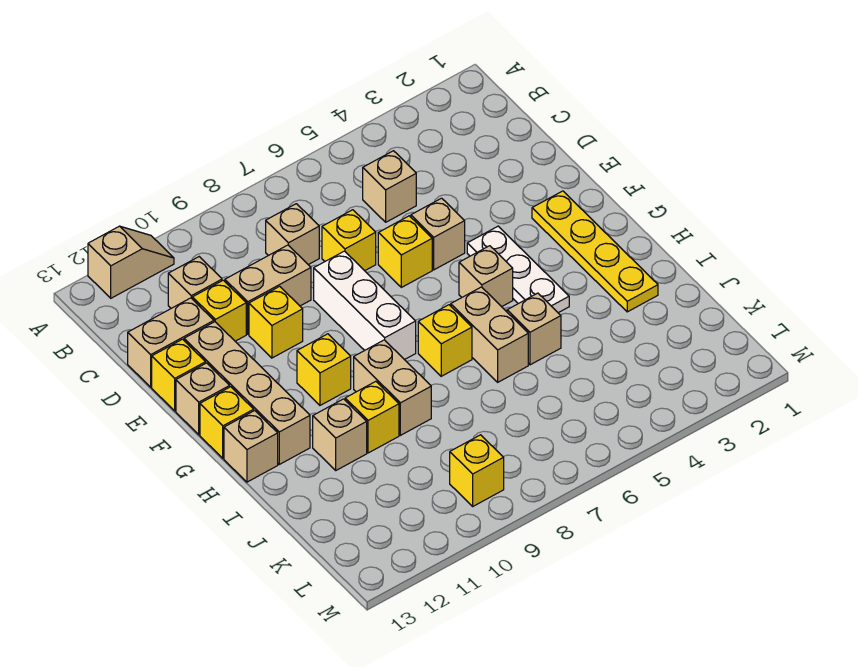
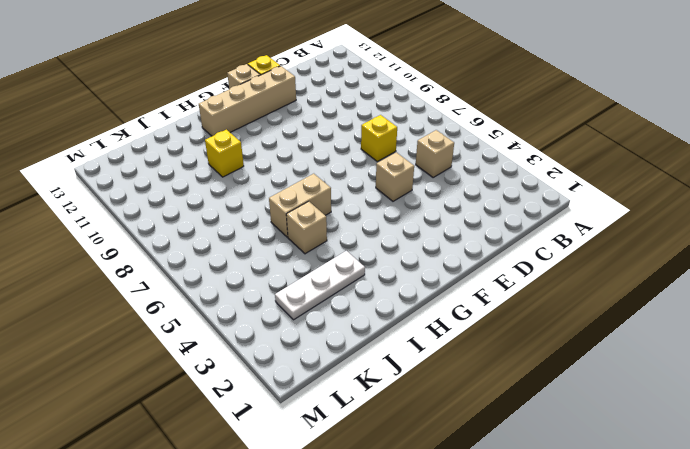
white 1x3 plate [275,251,365,320] -> white 1x3 plate moved to [467,226,569,313]
none -> tan 1x2 slope [88,226,174,298]
none -> tan 1x1 brick [266,204,319,265]
none -> tan 1x1 brick [168,257,222,308]

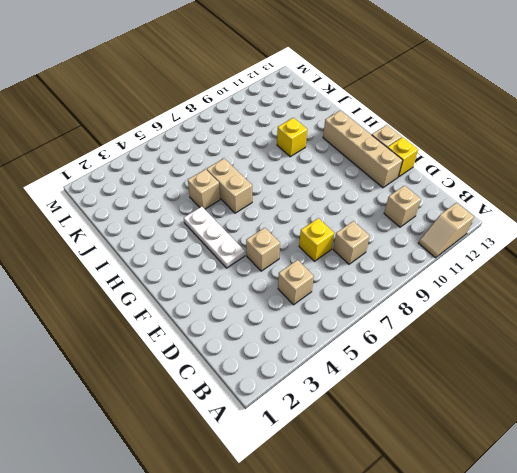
none -> tan 1x2 brick [225,245,311,334]
none -> yellow 1x1 brick [192,280,246,341]
none -> tan 1x2 brick [128,298,214,387]

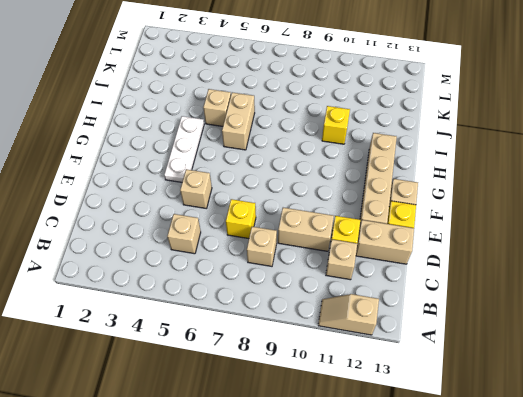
none -> yellow 1x1 brick [378,216,432,287]
none -> white 1x3 brick [314,251,416,360]
none -> yellow 1x1 brick [249,286,303,358]

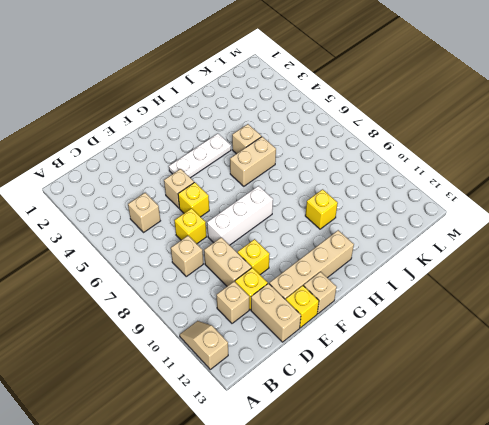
none -> yellow 1x4 plate [532,191,658,312]
none -> tan 1x1 brick [459,246,513,307]
none -> yellow 1x1 brick [297,334,351,405]

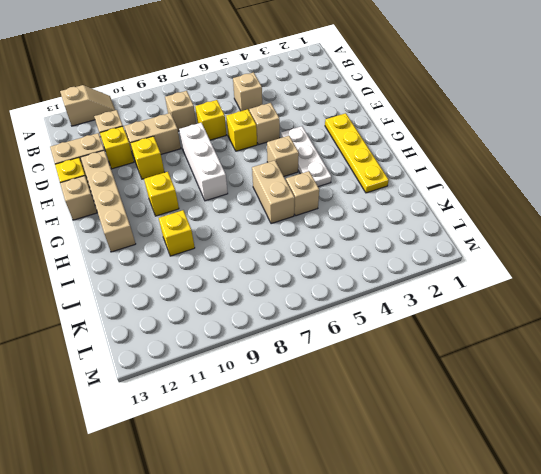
none -> yellow 1x1 brick [200,387,254,458]
none -> yellow 1x1 brick [418,305,472,376]
none -> tan 1x2 brick [354,340,431,435]

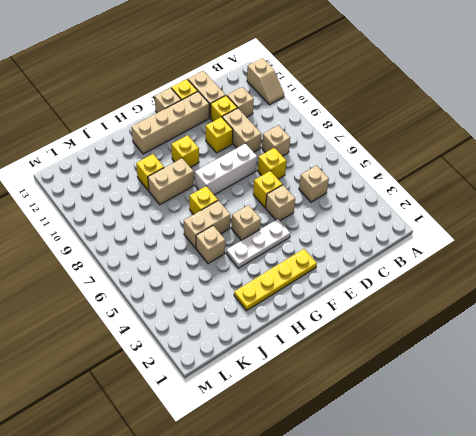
none -> yellow 1x1 brick [200,387,254,458]
none -> tan 1x1 brick [224,411,278,482]
none -> tan 1x1 brick [313,399,367,470]

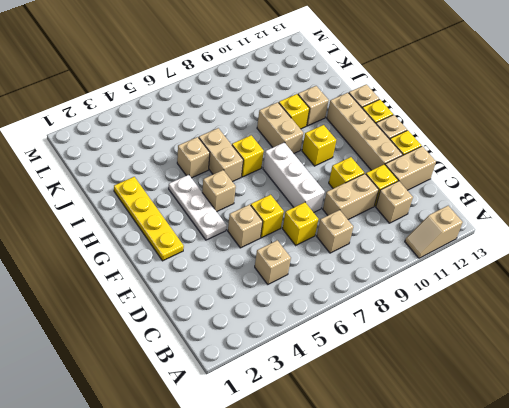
none -> yellow 1x1 brick [450,435,504,506]

